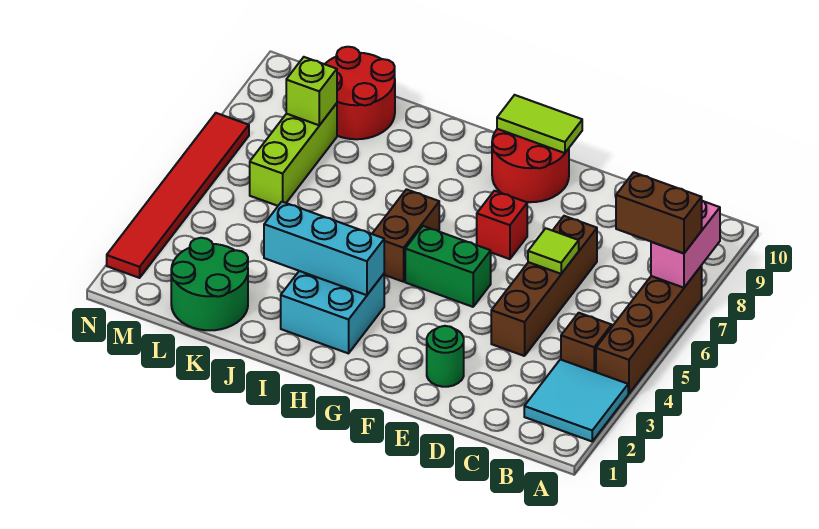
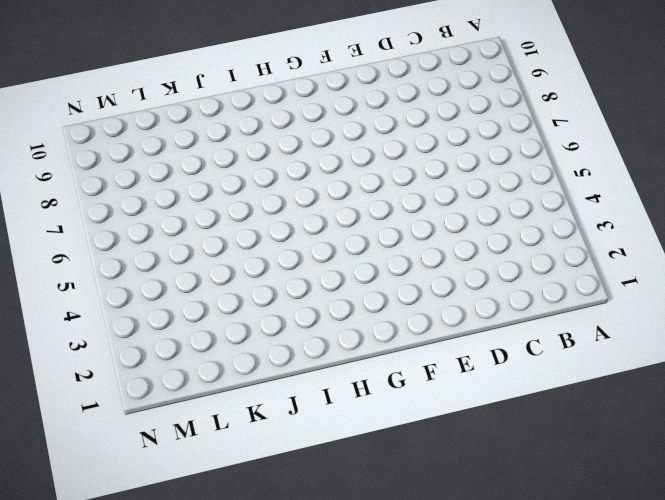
none -> cyan 2x2 tile [524,359,628,441]
none -> brown 1x4 brick [596,266,702,394]
none -> brown 1x1 brick [561,313,612,372]

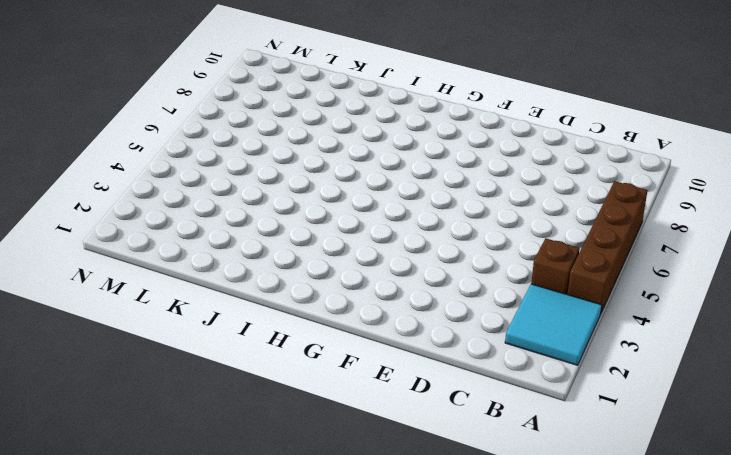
none -> brown 1x4 brick [491,216,597,356]
none -> green 1x1 round brick [427,326,464,387]
none -> green 1x2 brick [405,226,491,307]

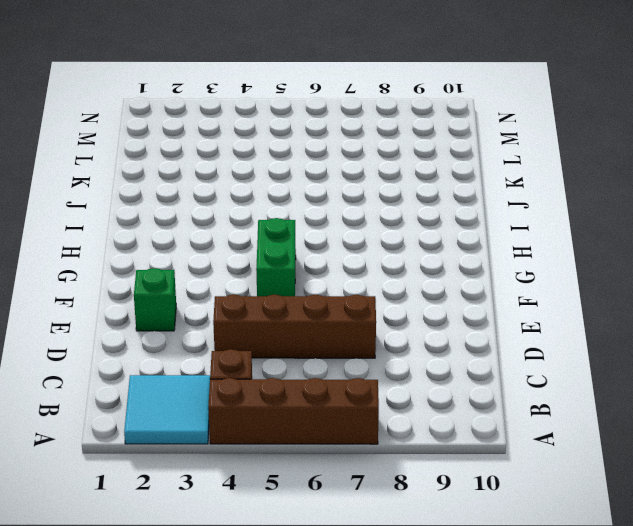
green 1x1 brick [134,268,176,331] -> green 1x1 round brick [427,326,464,387]
none -> red 1x1 brick [477,191,527,259]
none -> red 2x2 round brick [492,129,569,202]
none -> cyan 2x2 brick [281,271,384,353]

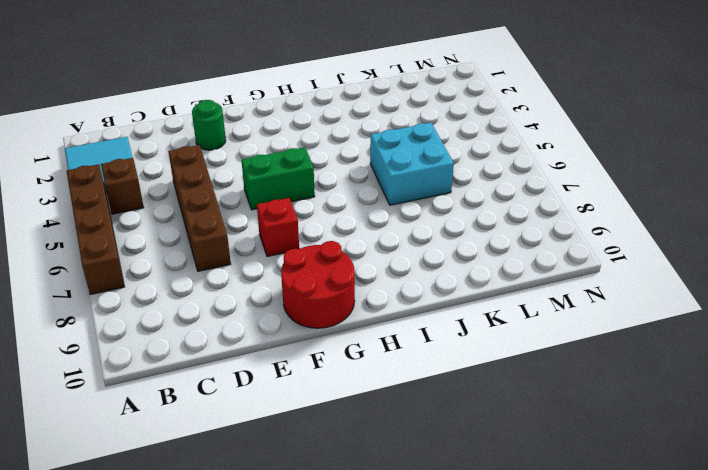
cyan 2x2 brick [370,123,454,205] -> cyan 2x2 brick moved to [281,271,384,353]
none -> brown 1x2 brick [372,189,439,282]
none -> green 2x2 round brick [171,238,248,330]
none -> red 2x2 round brick [325,47,395,139]

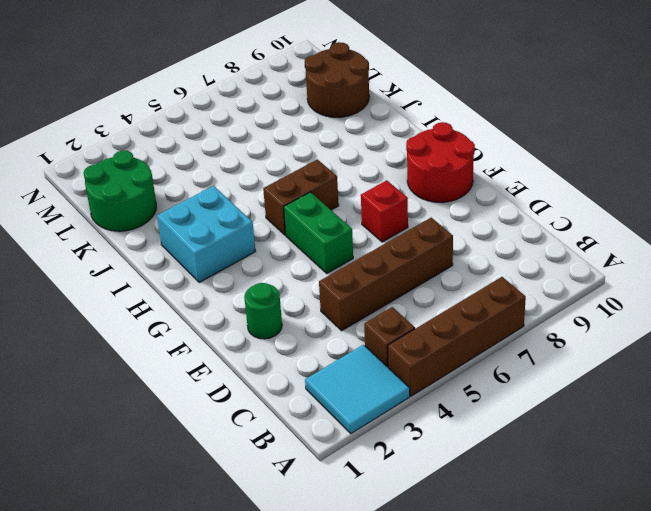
brown 2x2 round brick [305,42,369,117] -> red 2x2 round brick [325,47,395,139]
none -> lime 1x3 brick [250,103,337,206]
none -> red 1x6 tile [107,113,249,278]
none -> pink 1x2 brick [651,201,720,288]

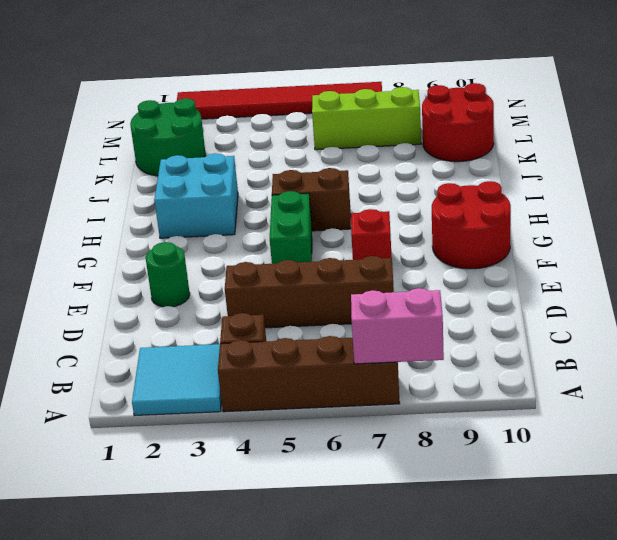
none -> lime 1x1 tile [528,228,579,274]
none -> lime 1x2 tile [497,95,582,153]
none -> cyan 1x3 brick [264,202,384,295]

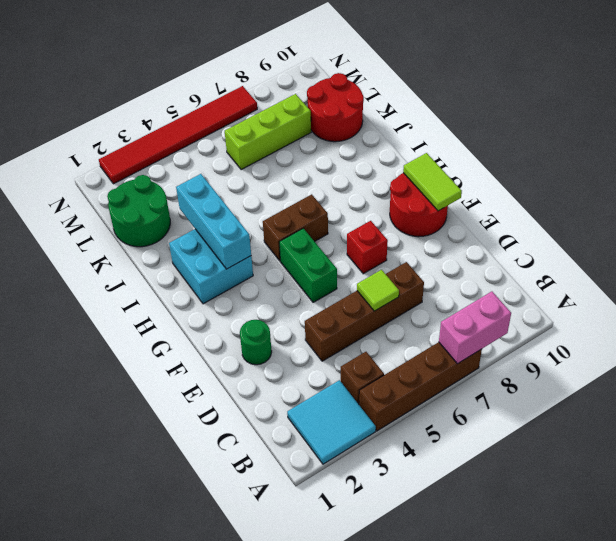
none -> lime 1x1 brick [286,57,337,125]
none -> brown 1x2 brick [616,172,702,253]

